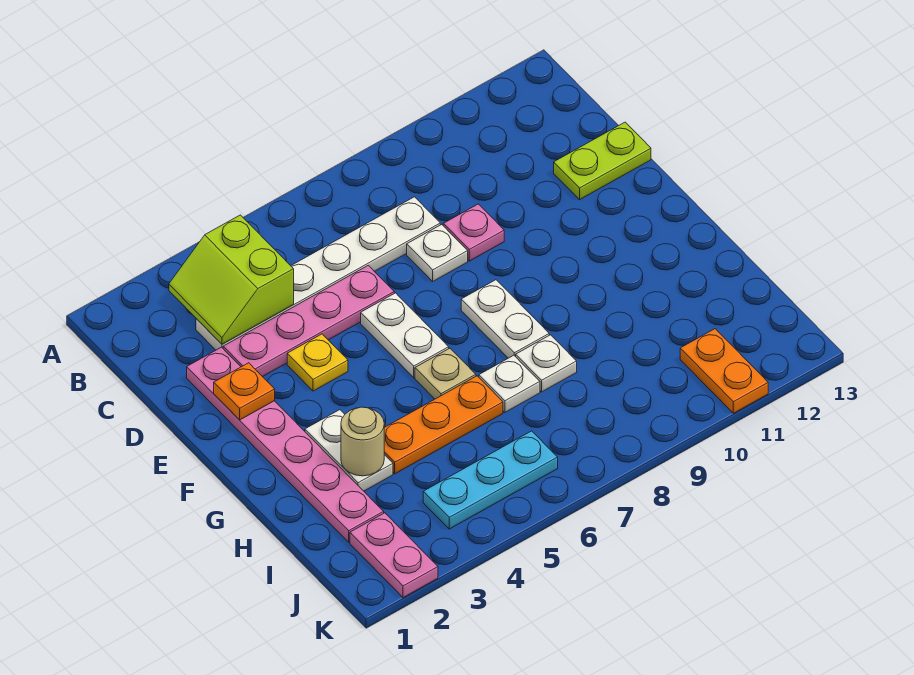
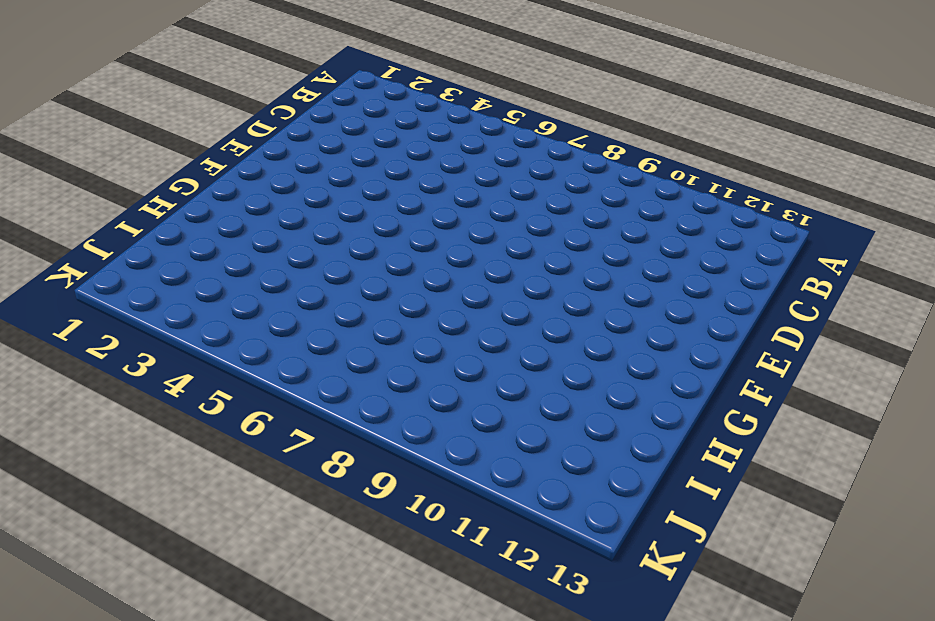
none -> white 1x6 plate [196,197,440,350]
none -> pink 1x6 plate [187,347,384,542]
none -> pink 1x4 plate [223,265,394,377]

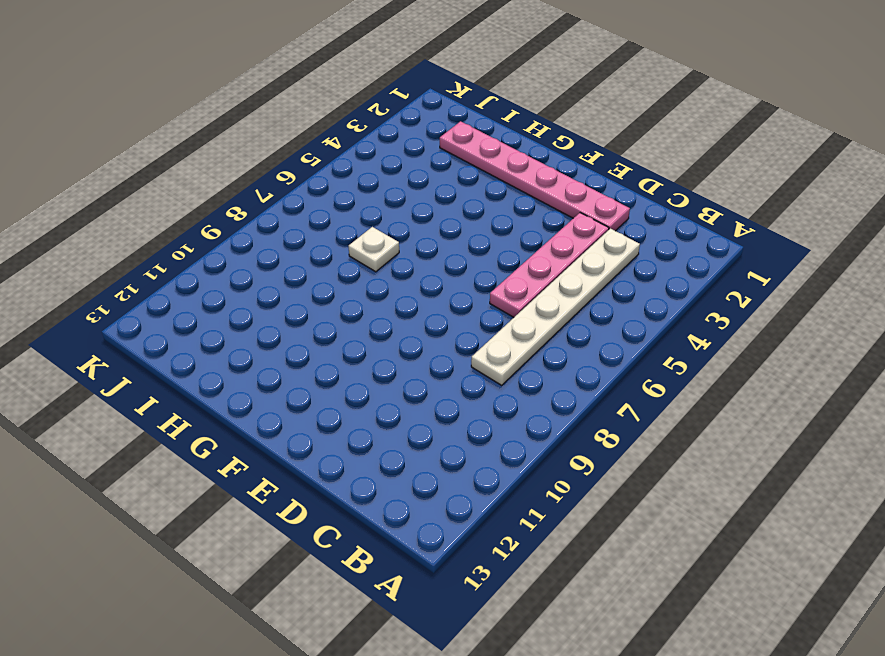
none -> white 1x1 plate [407,224,468,281]
none -> pink 1x1 plate [443,204,504,261]
none -> lime 1x2 plate [554,122,651,200]

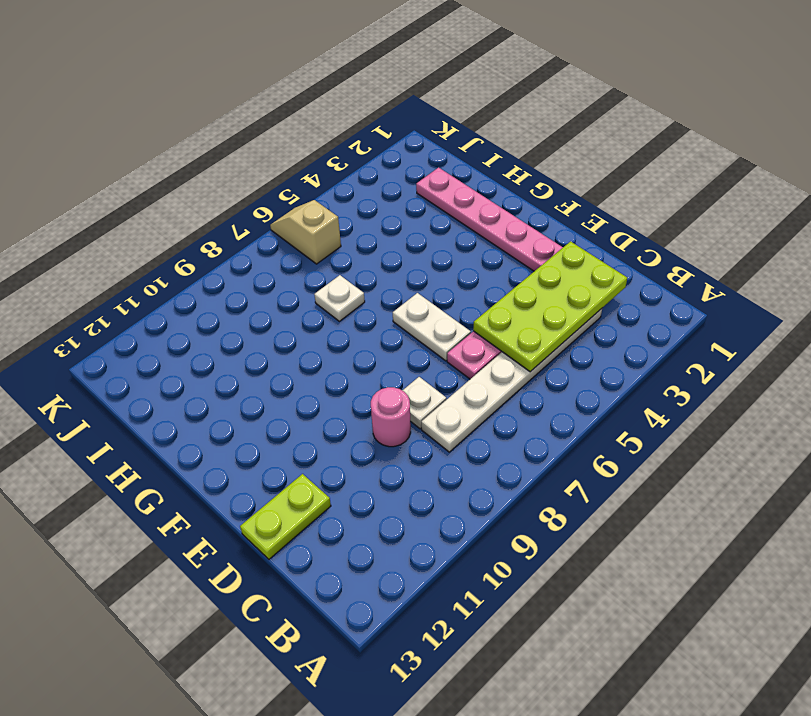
lime 2x4 plate [473,241,627,372] -> lime 2x2 slope [169,215,294,344]
pink 1x1 round brick [371,387,411,447] -> pink 1x1 plate [443,204,504,261]
tan 1x2 slope [270,200,341,264] -> cyan 1x3 plate [423,431,558,529]
none -> yellow 1x1 plate [287,334,348,391]
none -> white 1x2 plate [461,280,549,358]
none -> white 1x2 plate [305,410,393,491]

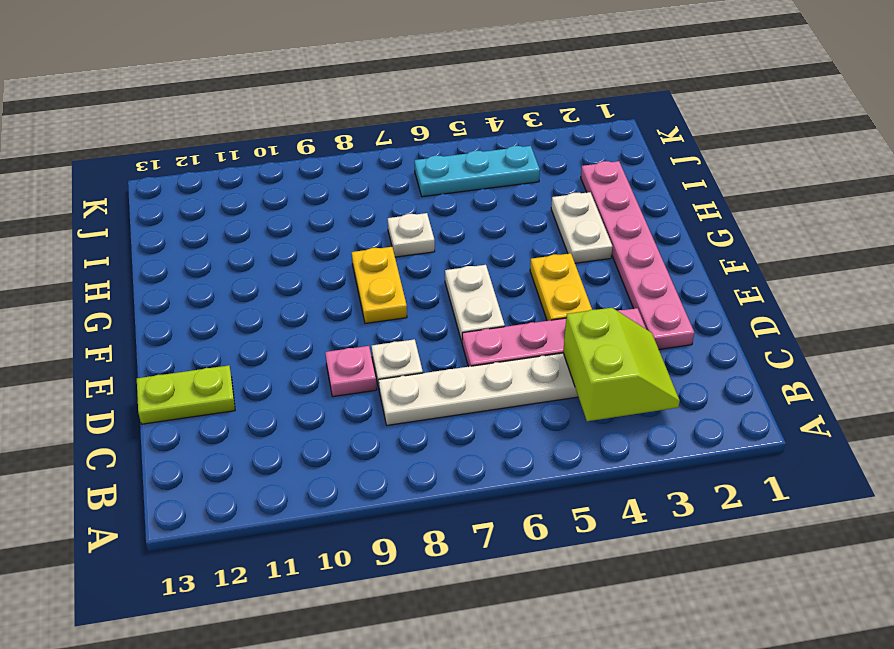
yellow 1x2 plate [530,253,592,321] -> yellow 1x1 plate [287,334,348,391]
yellow 1x2 plate [352,247,407,323] -> white 1x2 plate [461,280,549,358]
none -> tan 1x1 plate [415,348,476,399]
none -> orange 1x3 plate [384,376,503,474]
none -> white 1x1 plate [516,335,577,392]

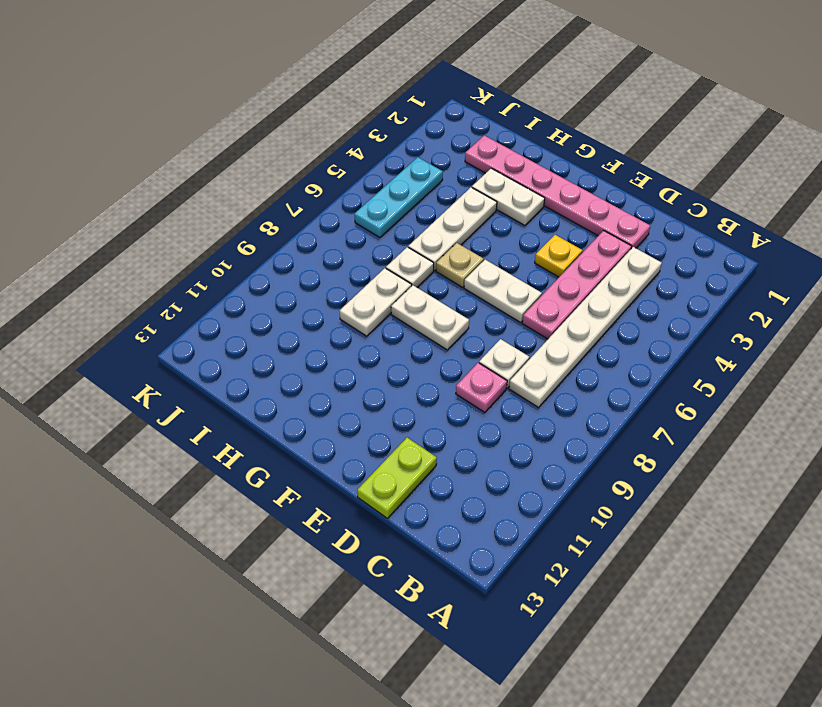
white 1x3 plate [408,187,497,270] -> orange 1x3 plate [384,376,503,474]
white 1x2 plate [340,268,412,336] -> white 1x1 plate [516,335,577,392]
none -> pink 1x2 plate [350,513,438,598]
none -> orange 1x2 plate [680,329,768,413]
none -> lime 2x2 slope [169,215,294,344]

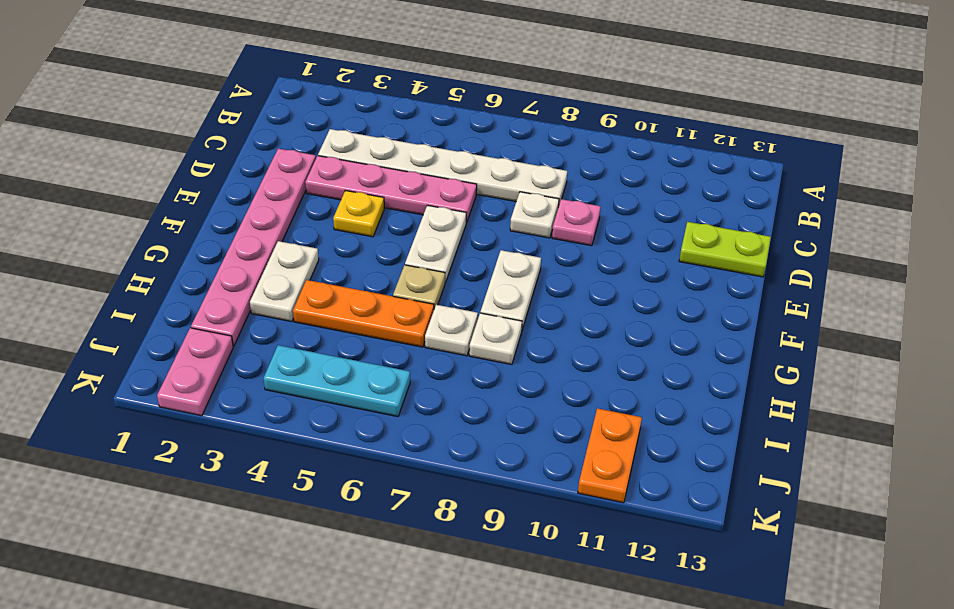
none -> lime 2x2 slope [169,215,294,344]
none -> orange 1x1 plate [214,363,275,420]
none -> tan 1x1 round brick [341,407,384,476]

